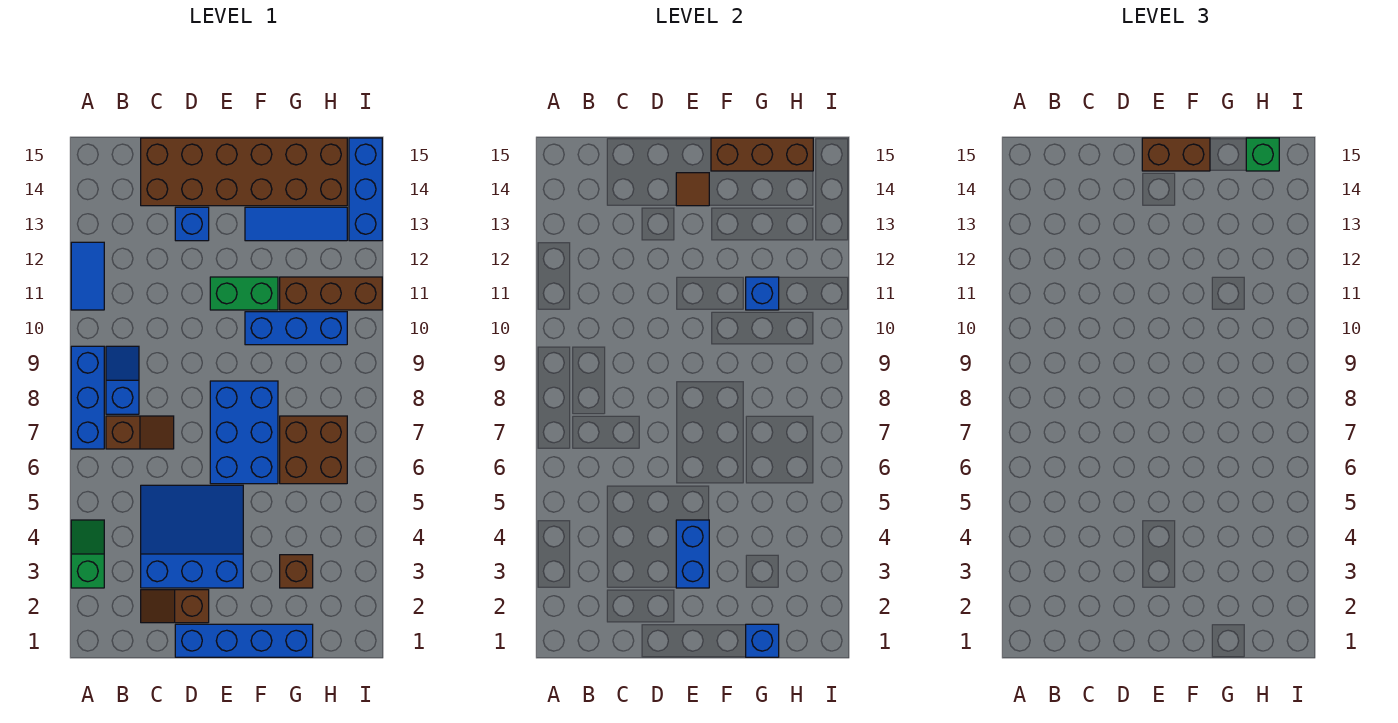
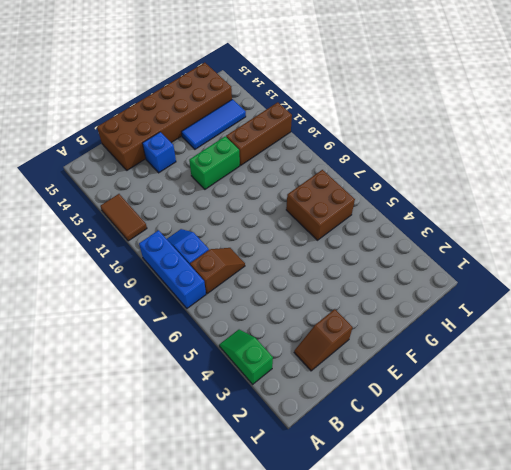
brown 1x2 tile [100,194,147,241] -> blue 1x2 tile [71,242,104,310]
none -> blue 3x3 slope [141,485,243,588]
none -> blue 1x4 brick [175,624,313,657]
none -> blue 2x3 brick [210,381,278,484]

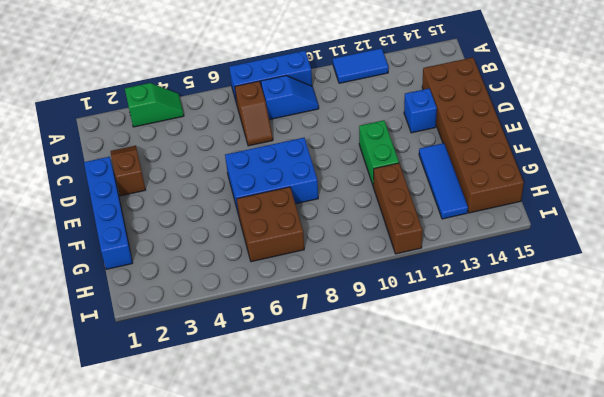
none -> blue 3x3 slope [141,485,243,588]
none -> blue 1x3 brick [245,312,347,345]
none -> brown 1x1 brick [280,555,313,588]

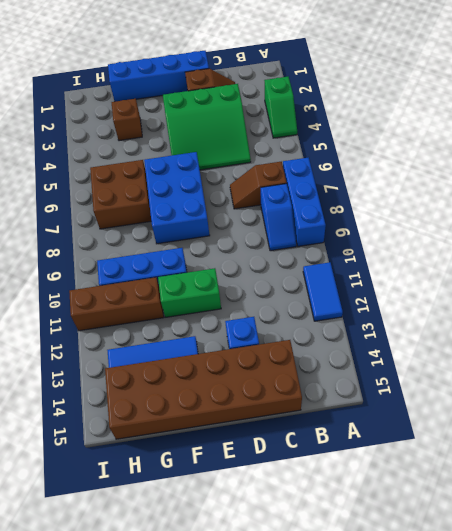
green 3x3 slope [163,84,251,170] -> blue 3x3 slope [141,485,243,588]
none -> blue 1x3 brick [349,138,382,241]
none -> blue 1x2 brick [676,520,709,588]
none -> brown 1x1 tile [676,173,709,206]

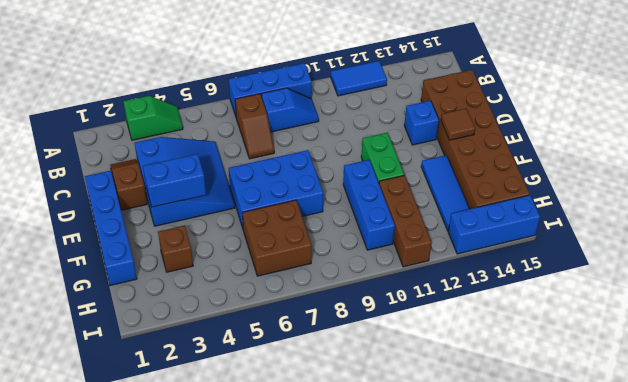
none -> brown 1x3 brick [711,138,813,171]
none -> blue 1x1 brick [746,624,779,657]
none -> blue 1x1 brick [746,277,779,310]

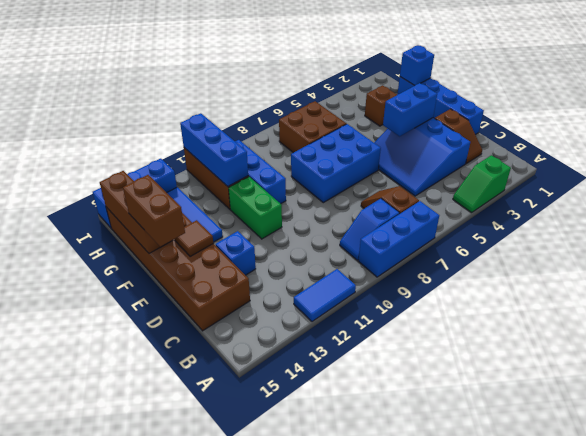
blue 1x3 brick [180,113,248,186] -> blue 1x1 brick [746,277,779,310]
none -> green 1x1 brick [1246,138,1279,171]

